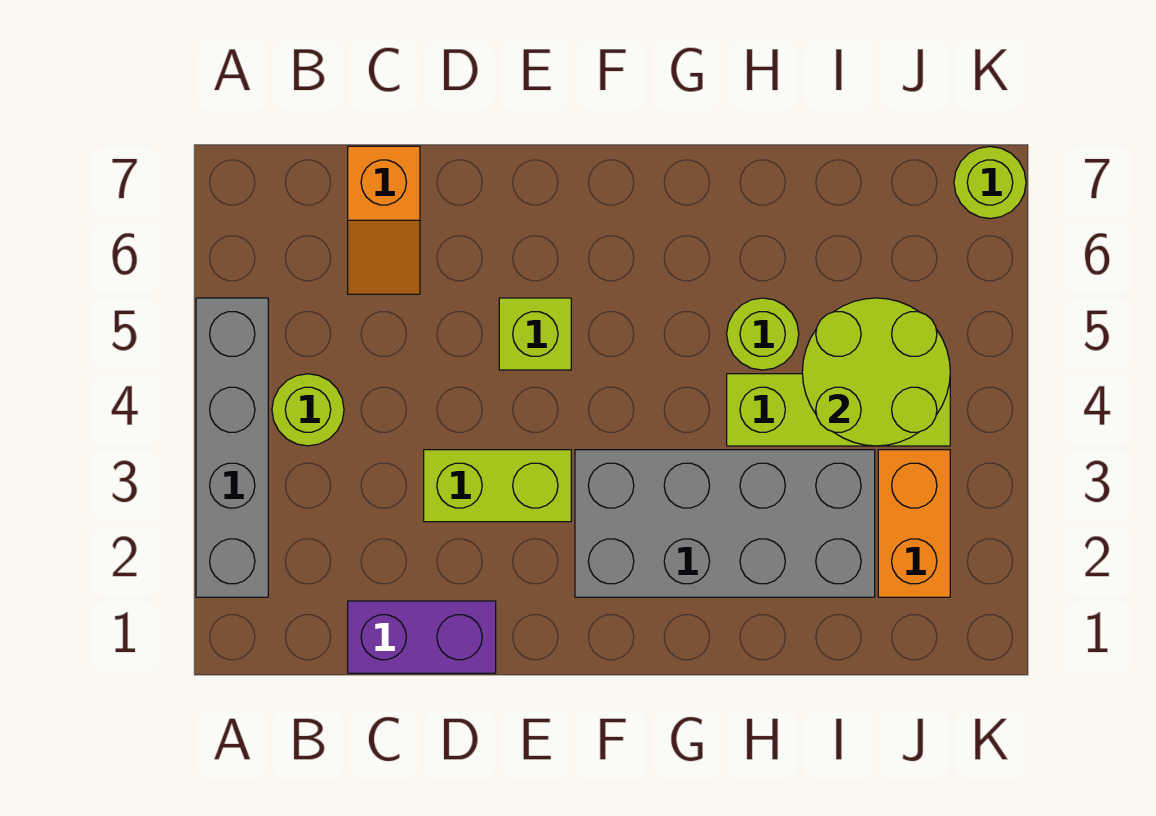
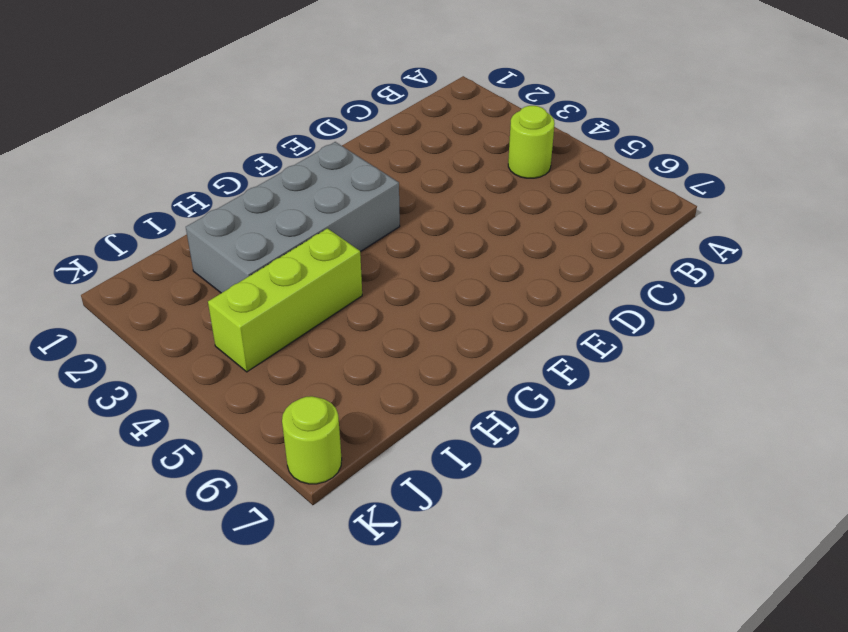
none -> grey 1x4 brick [196,298,268,597]
none -> purple 1x2 brick [348,601,496,673]
none -> orange 1x2 slope [348,146,420,294]

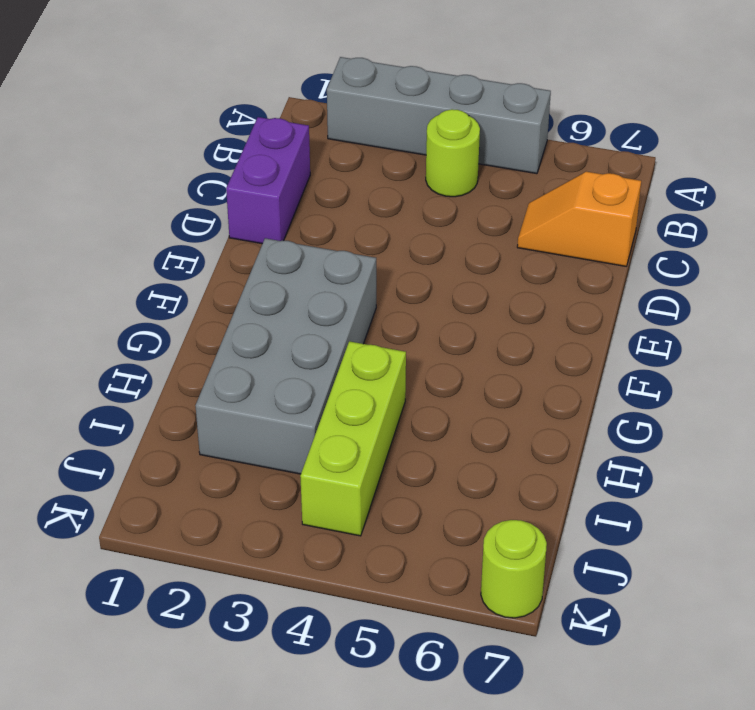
none -> lime 1x2 brick [424,450,571,522]
none -> lime 1x1 brick [499,298,571,370]
none -> lime 1x1 round brick [727,298,799,370]

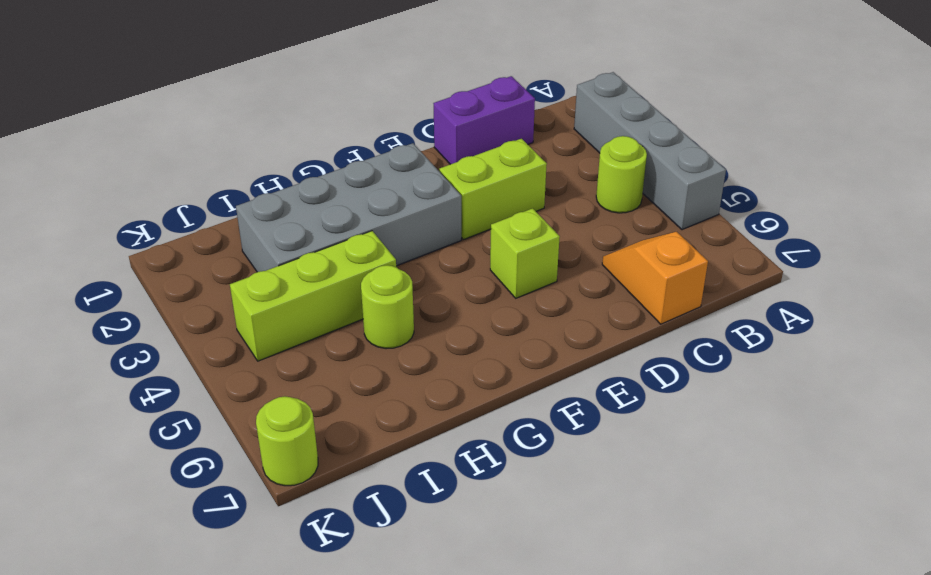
none -> orange 1x2 brick [878,450,950,597]
none -> lime 2x2 round brick [802,298,950,446]

